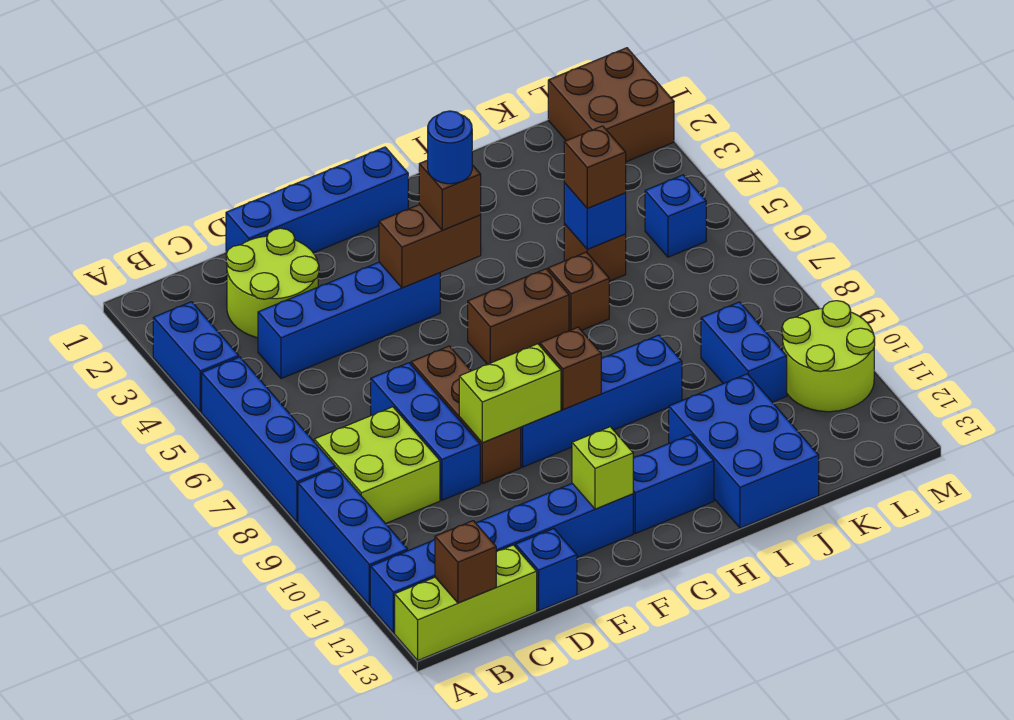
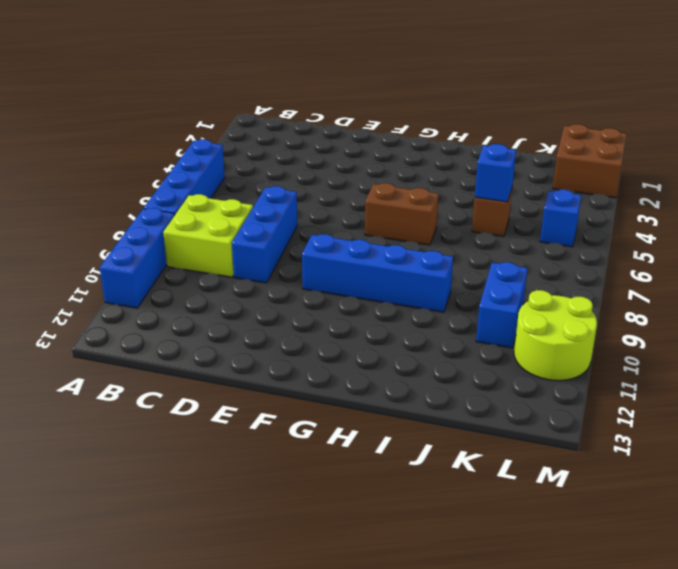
none -> blue 1x2 brick [153,302,239,412]
none -> blue 1x6 brick [370,484,633,633]
none -> lime 1x3 brick [395,545,537,660]
none -> lime 2x2 round brick [226,228,319,338]

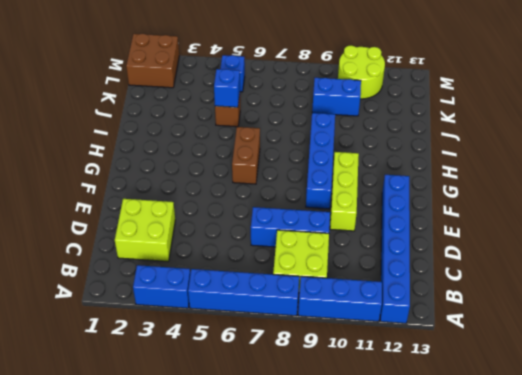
lime 2x2 brick [115,199,175,261] -> lime 2x2 round brick [226,228,319,338]
lime 1x3 brick [330,152,359,231] -> lime 1x3 brick moved to [395,545,537,660]
none -> blue 1x4 brick [258,262,440,379]
none -> blue 1x4 brick [226,147,408,254]
none -> blue 1x1 brick [516,529,577,611]
none -> brown 1x3 brick [411,346,521,484]

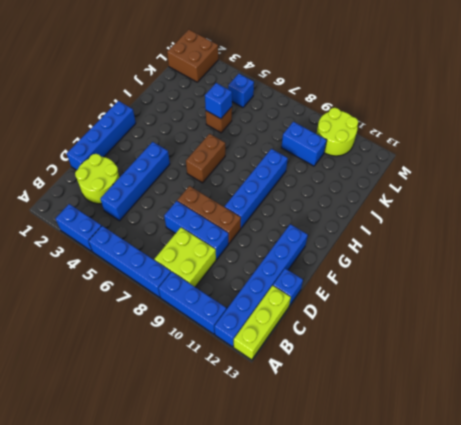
none -> blue 1x2 brick [633,435,714,534]
none -> brown 1x1 brick [548,252,609,331]
none -> blue 2x3 brick [669,374,819,528]
none -> brown 1x1 brick [435,521,496,603]

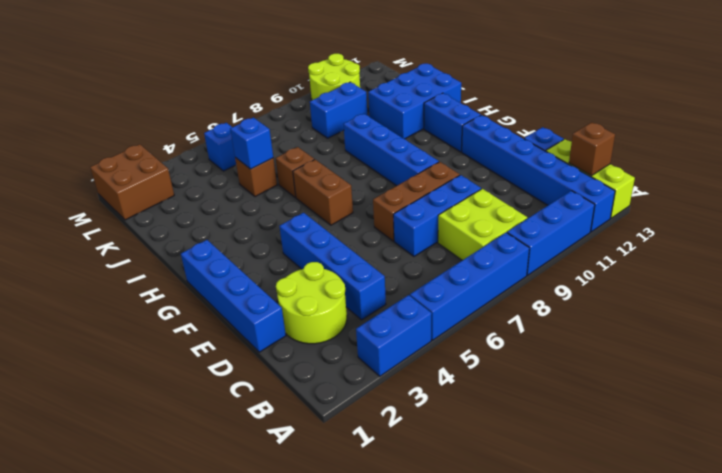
none -> lime 1x2 brick [459,344,561,443]
none -> brown 1x2 brick [379,205,481,288]
none -> lime 1x1 brick [572,427,633,509]
none -> brown 1x1 brick [540,327,601,410]

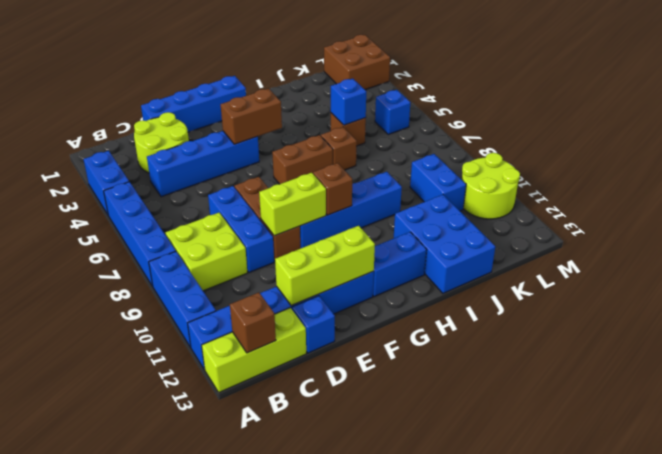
lime 1x3 brick [275,226,375,306] -> lime 1x1 brick [572,427,633,509]
none -> brown 1x1 brick [419,160,481,230]
none -> brown 1x1 brick [564,126,626,208]
none -> blue 1x1 round brick [428,111,472,184]

